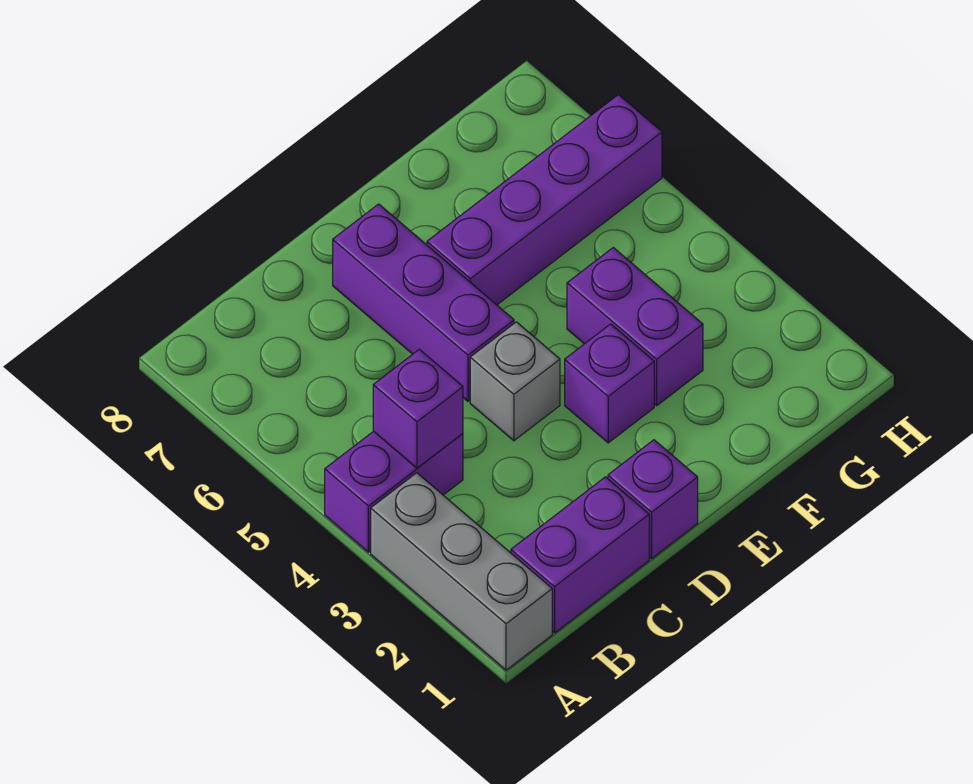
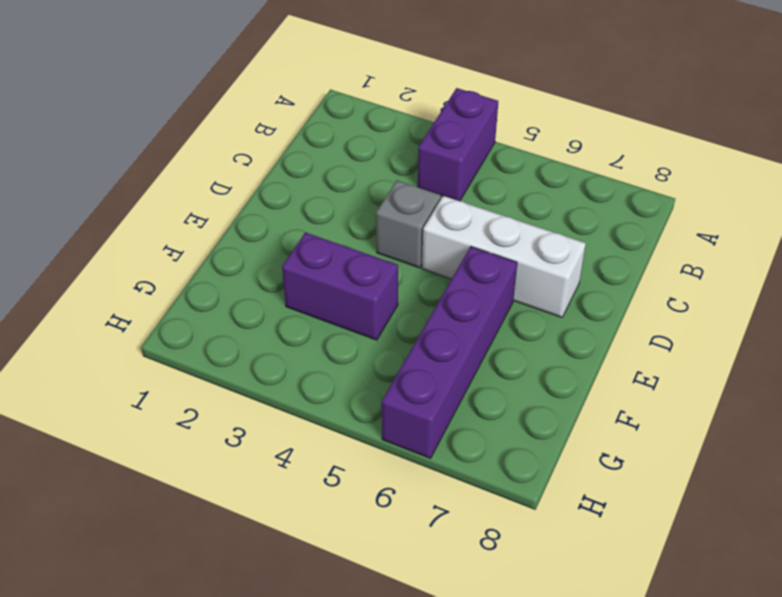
white 1x3 brick [422,196,586,317] -> purple 1x3 brick [333,204,514,401]
none -> grey 1x3 brick [371,473,552,670]
none -> purple 1x2 brick [511,477,649,633]

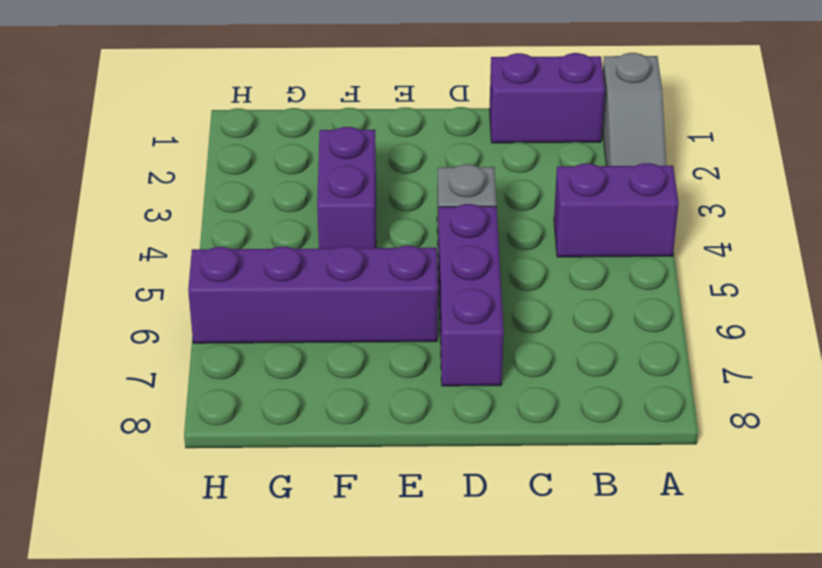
grey 1x3 slope [602,53,666,166] -> grey 1x3 brick [371,473,552,670]
none -> purple 1x1 brick [608,440,698,559]
none -> purple 1x1 brick [565,324,654,443]

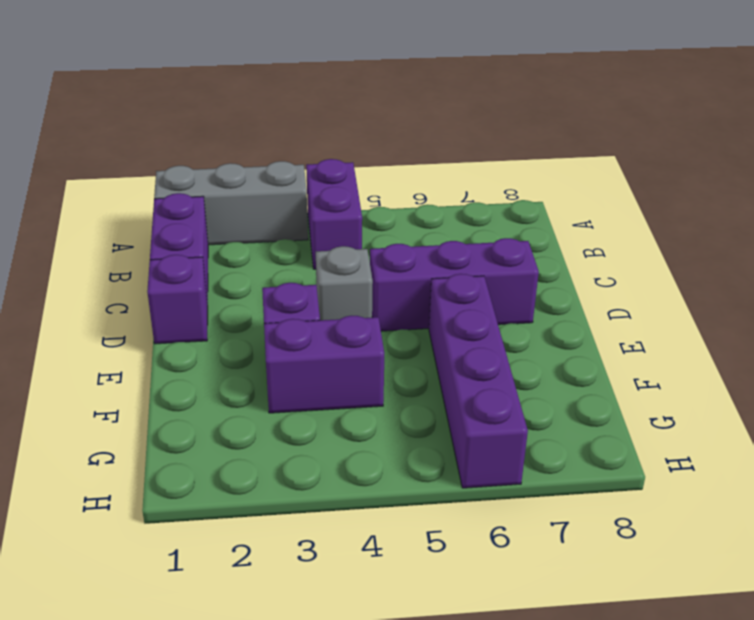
none -> purple 1x1 brick [373,349,463,468]

